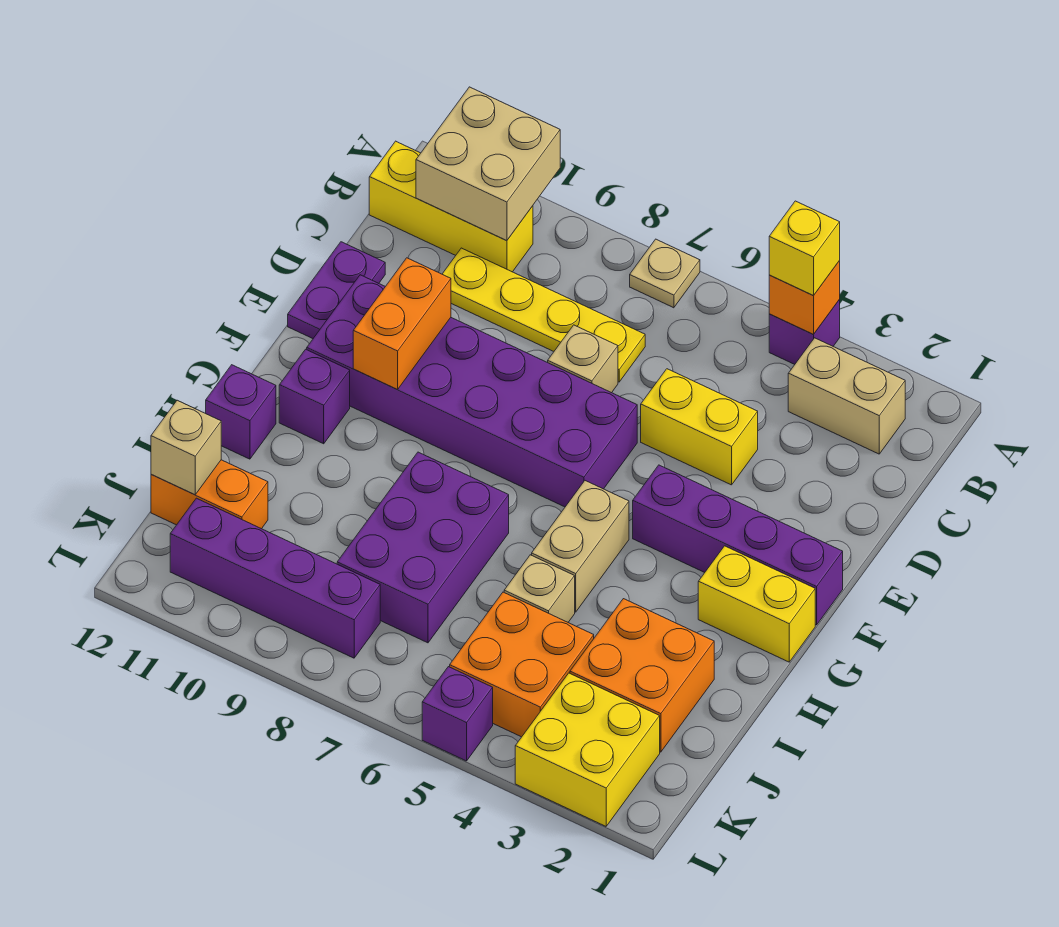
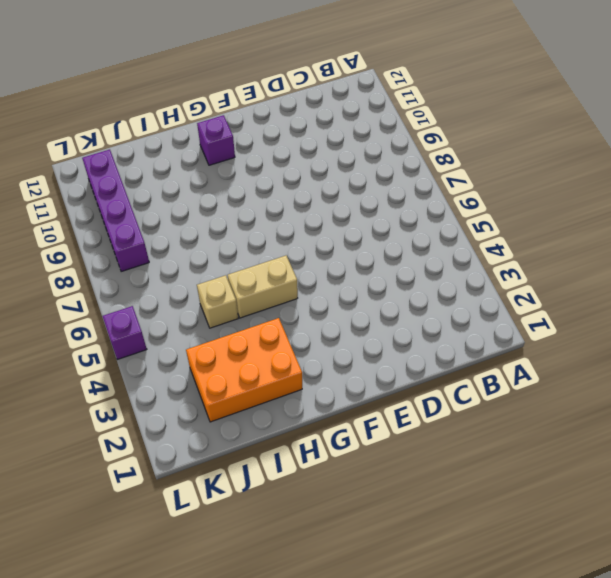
orange 2x3 brick [186,318,302,422] -> orange 2x2 brick [570,599,714,752]
none -> purple 1x1 brick [769,300,840,364]
none -> tan 1x1 plate [630,239,700,308]
none -> tan 1x2 brick [788,338,905,454]

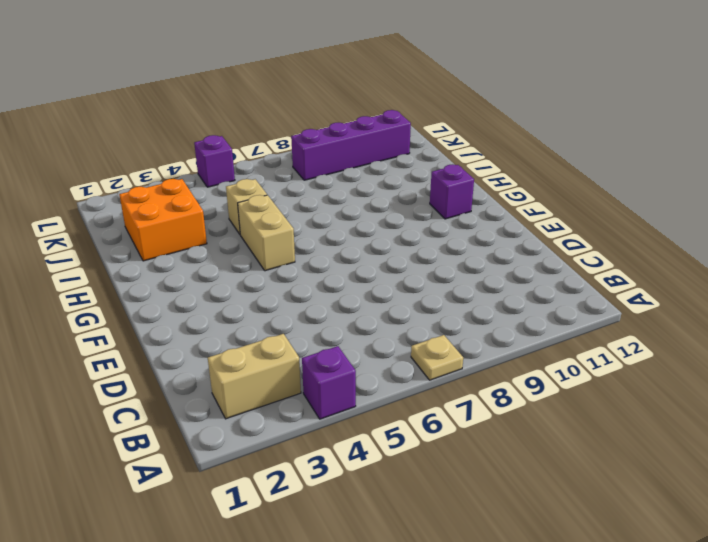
none -> yellow 1x3 brick [369,141,533,272]
none -> yellow 1x4 plate [442,248,645,382]
none -> yellow 1x2 brick [641,369,758,485]

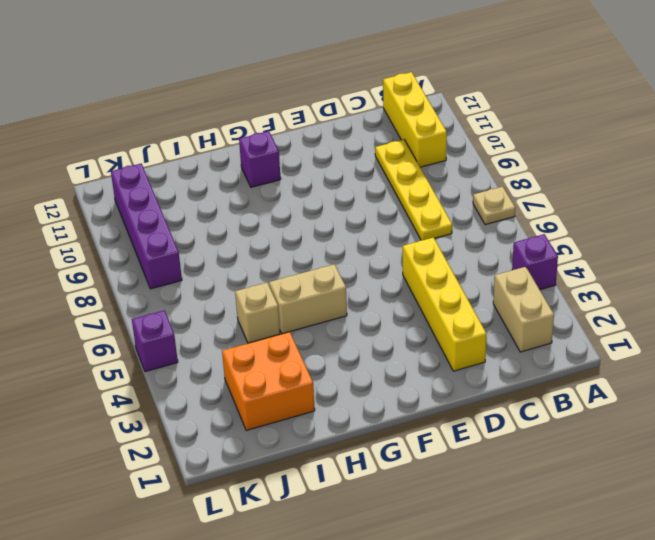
yellow 1x4 brick [403,238,486,371] -> yellow 1x2 brick [641,369,758,485]
none -> tan 1x1 brick [548,325,618,393]
none -> purple 1x2 plate [288,242,385,339]
none -> purple 2x6 brick [307,275,637,507]

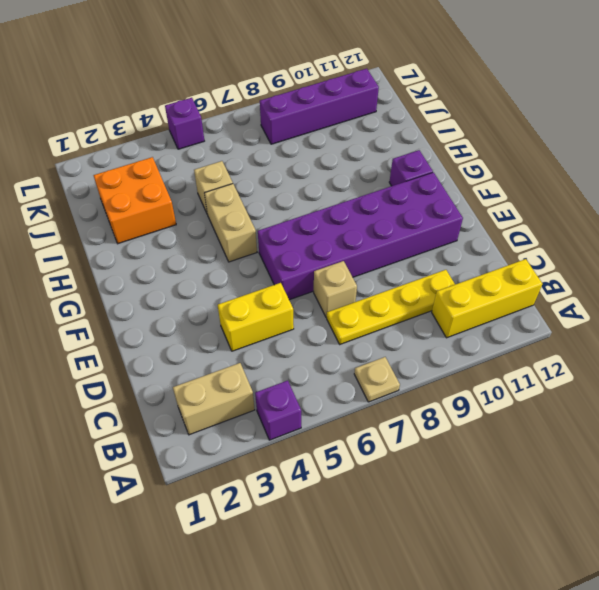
none -> purple 1x2 plate [288,242,385,339]
none -> purple 1x4 brick [633,465,843,625]
none -> yellow 1x2 brick [698,546,815,662]

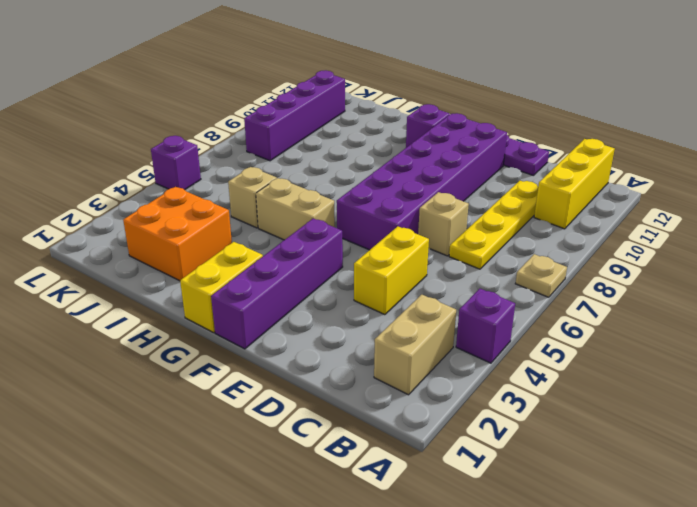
none -> purple 2x3 brick [337,452,509,643]
none -> purple 1x1 brick [206,365,276,459]
none -> orange 2x2 brick [450,592,594,737]

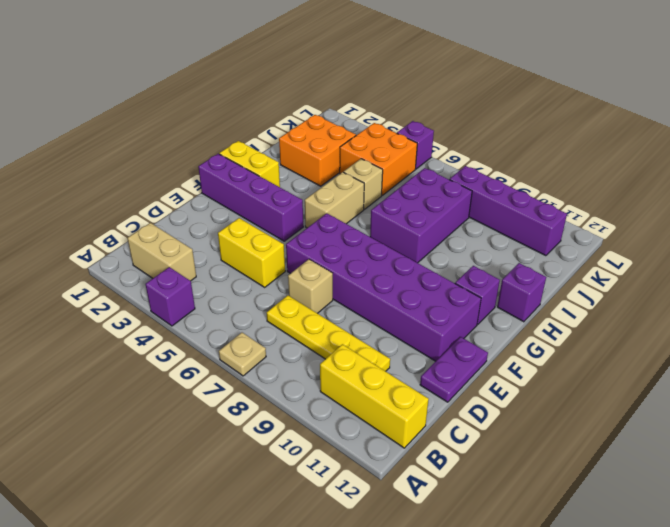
none -> orange 1x2 brick [151,460,268,529]
none -> yellow 2x2 brick [515,673,660,826]
none -> orange 1x1 brick [769,261,840,334]

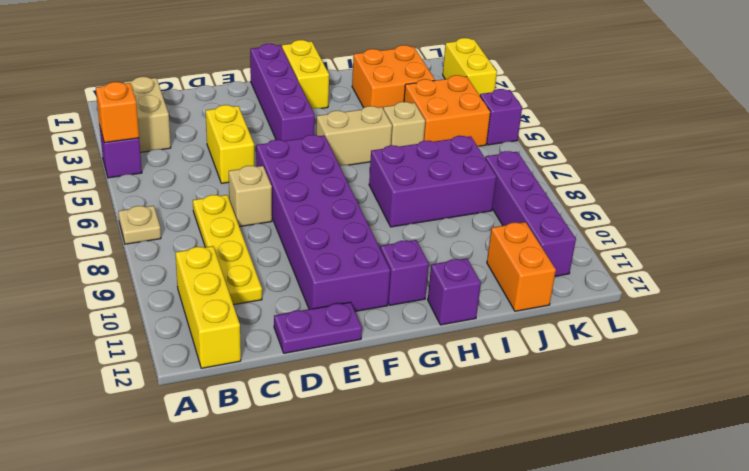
yellow 1x2 brick [443,38,497,95] -> yellow 2x2 brick [515,673,660,826]
none -> tan 2x2 brick [416,87,560,241]
none -> orange 1x2 brick [353,258,451,389]
none -> tan 1x1 brick [151,400,221,495]

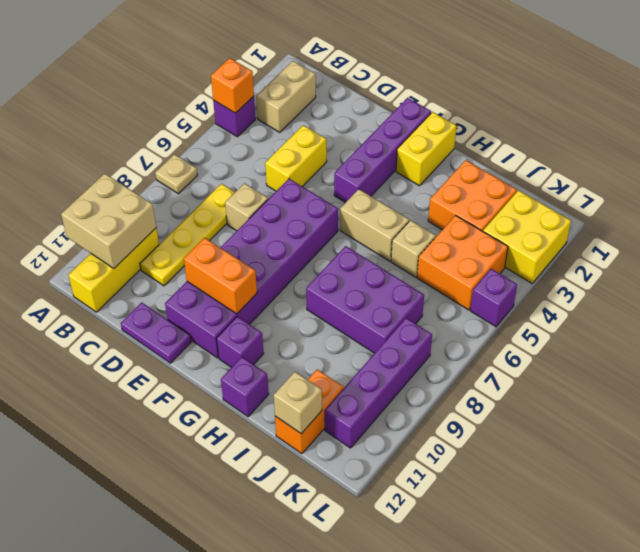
none -> yellow 1x1 brick [769,201,840,295]

